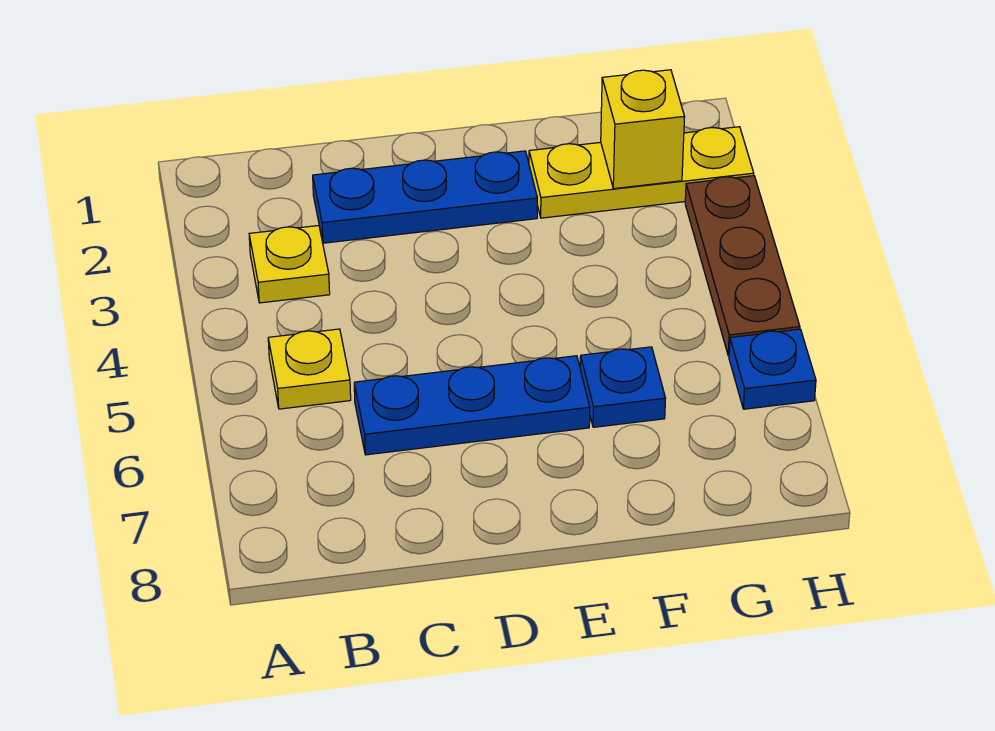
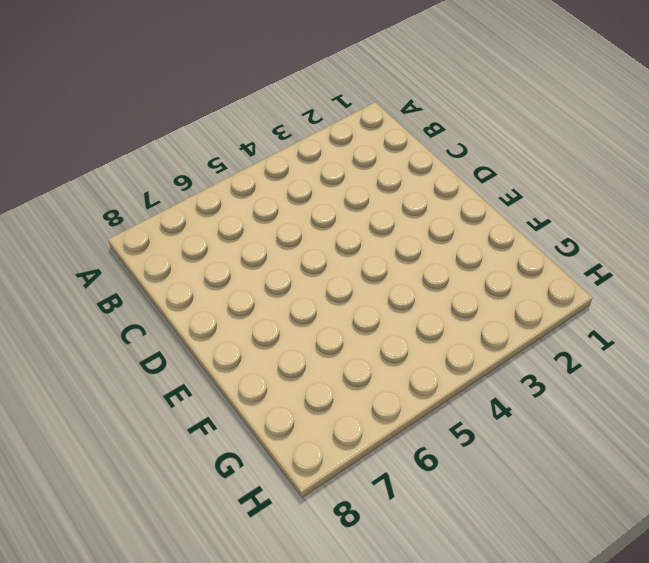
none -> yellow 1x1 plate [249,226,330,303]
none -> yellow 1x1 plate [268,329,351,409]

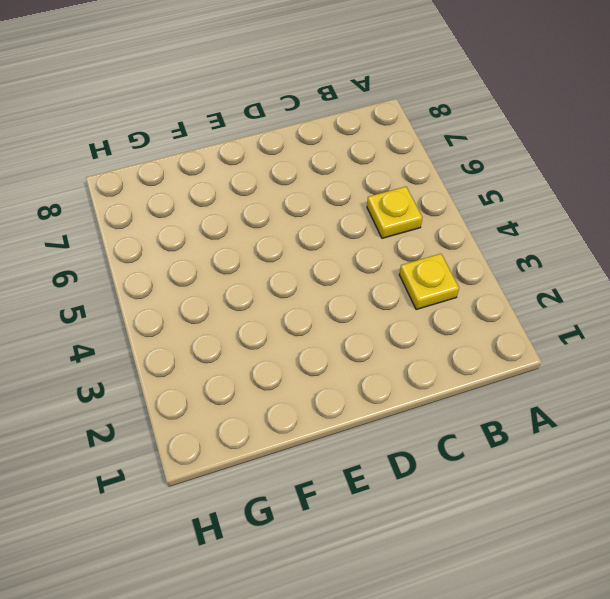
none -> blue 1x3 plate [313,151,537,243]
none -> blue 1x3 plate [354,356,590,455]

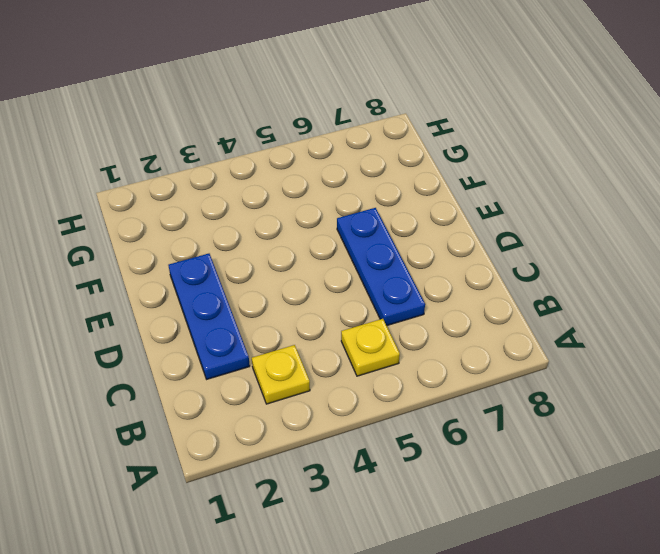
none -> yellow 1x3 plate [529,127,754,218]
none -> blue 1x1 plate [580,347,665,427]

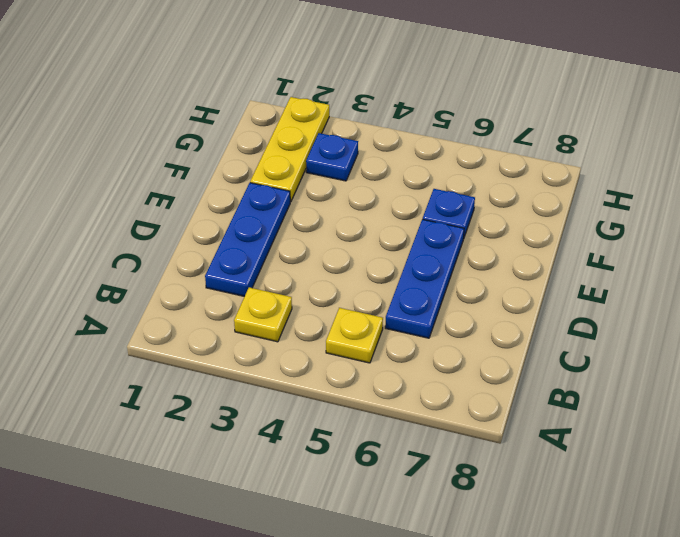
blue 1x1 plate [306,133,358,181] -> blue 1x1 plate moved to [729,329,816,409]
none -> brown 1x3 plate [685,176,800,356]
none -> yellow 1x1 brick [601,70,685,189]

